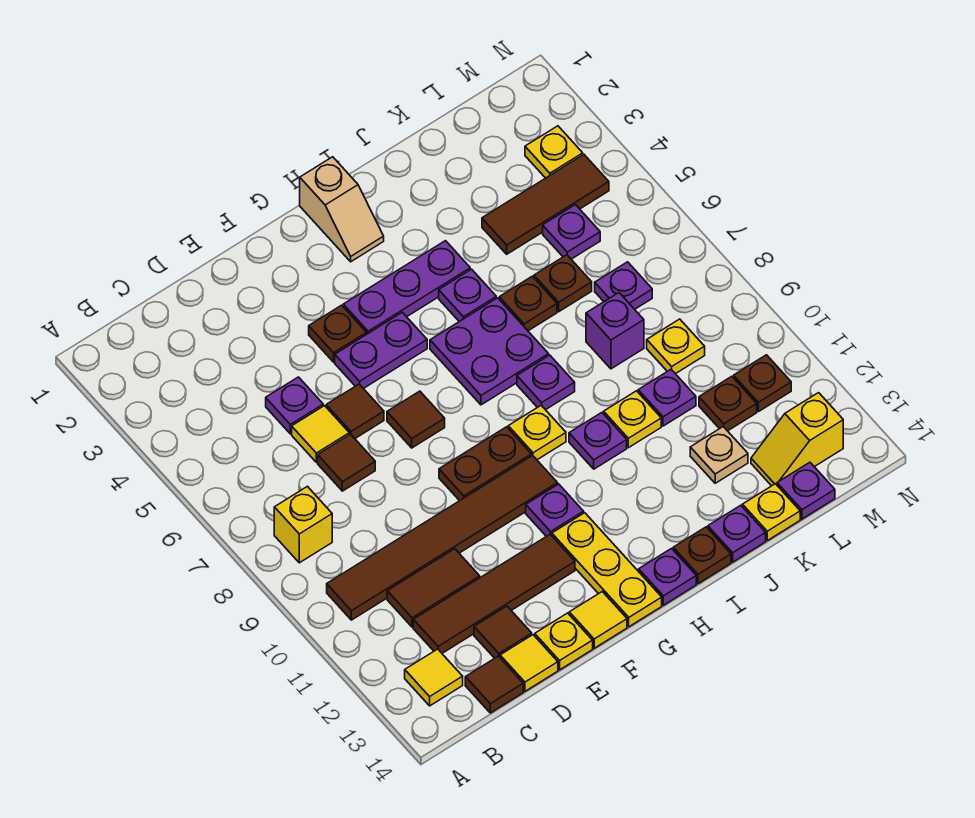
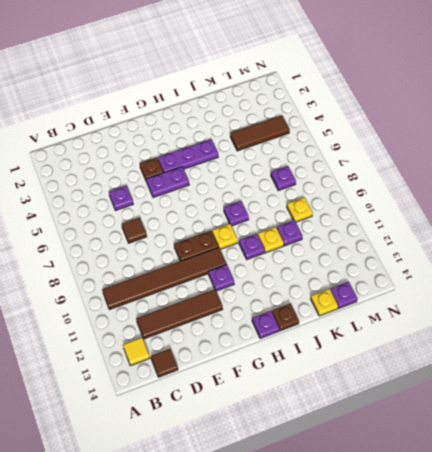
none -> yellow 1x1 brick [274,486,332,563]
none -> brown 1x2 tile [387,549,480,627]
none -> yellow 1x1 tile [292,406,349,462]
none -> brown 1x1 tile [474,606,532,658]

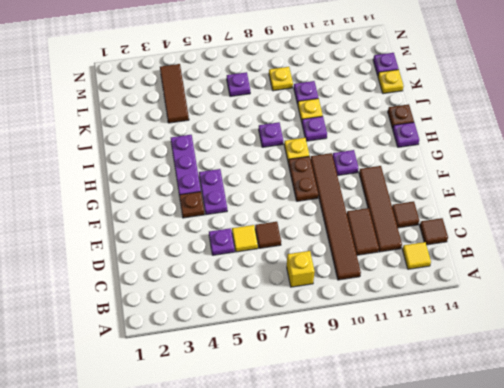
none -> yellow 1x1 tile [500,635,558,691]
none -> brown 1x1 tile [326,384,384,438]
none -> yellow 1x1 plate [535,613,593,670]
none -> brown 1x1 tile [387,391,445,448]

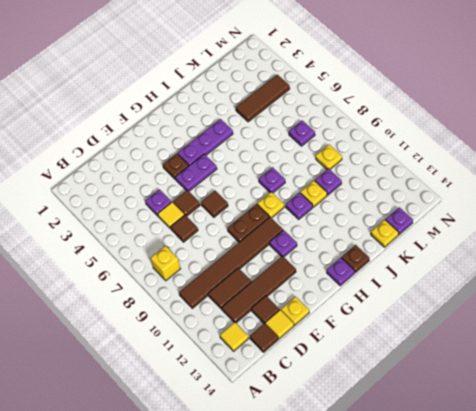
none -> yellow 1x1 tile [569,592,627,648]
none -> yellow 1x3 plate [552,513,662,627]
none -> tan 1x2 slope [300,157,384,262]
none -> purple 2x2 plate [430,298,549,405]

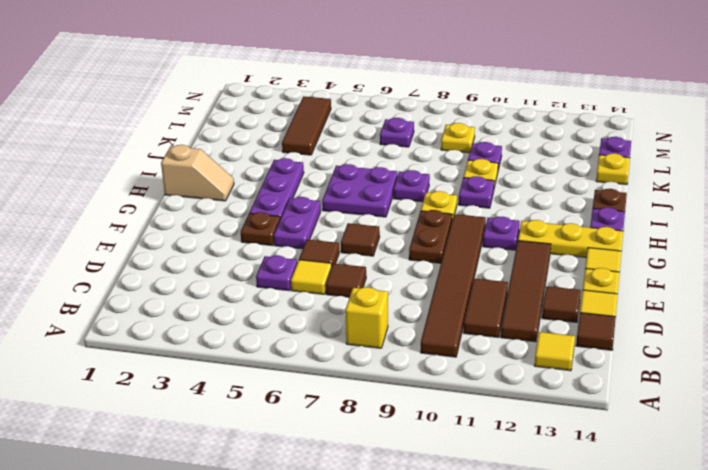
none -> purple 1x1 plate [439,269,496,322]
none -> brown 1x1 plate [499,276,557,331]
none -> purple 1x1 plate [708,505,766,562]
none -> brown 1x1 plate [534,255,592,312]

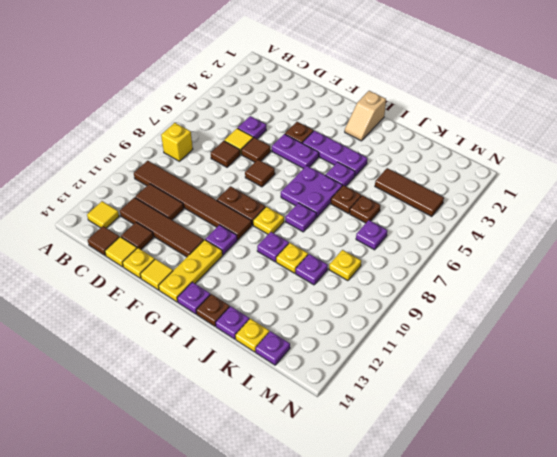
none -> purple 1x1 brick [586,293,644,369]
none -> tan 1x1 plate [690,427,748,483]
none -> purple 1x1 plate [543,205,600,259]
none -> brown 1x1 plate [699,376,757,431]

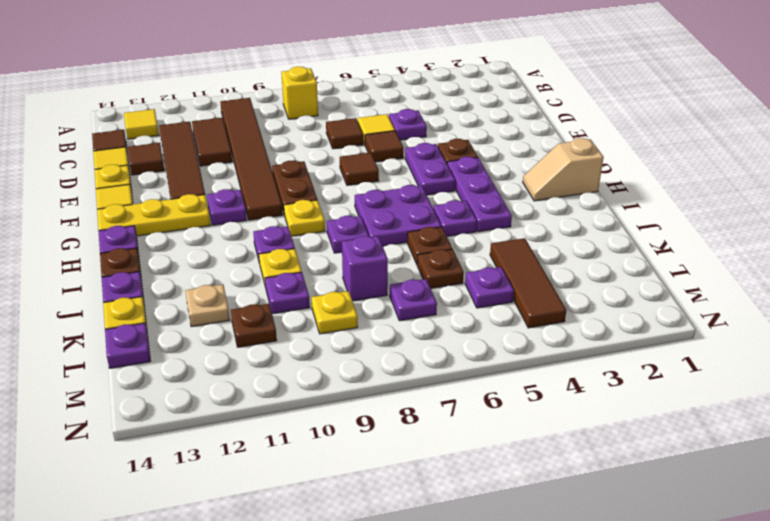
none -> yellow 1x2 slope [751,393,843,486]
none -> yellow 1x1 plate [525,126,583,178]
none -> brown 1x1 plate [734,355,791,412]

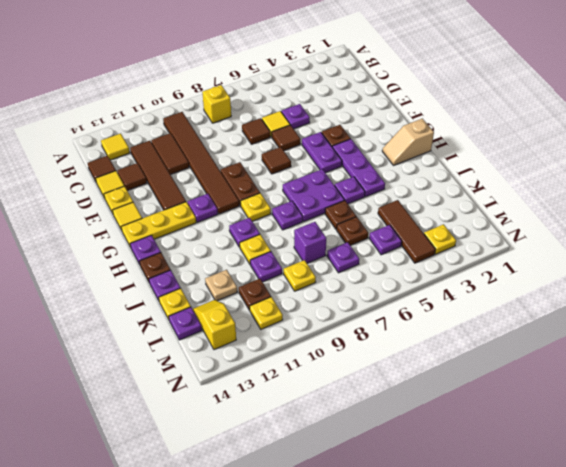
yellow 1x1 plate [250,297,283,329] -> brown 1x1 plate [734,355,791,412]

